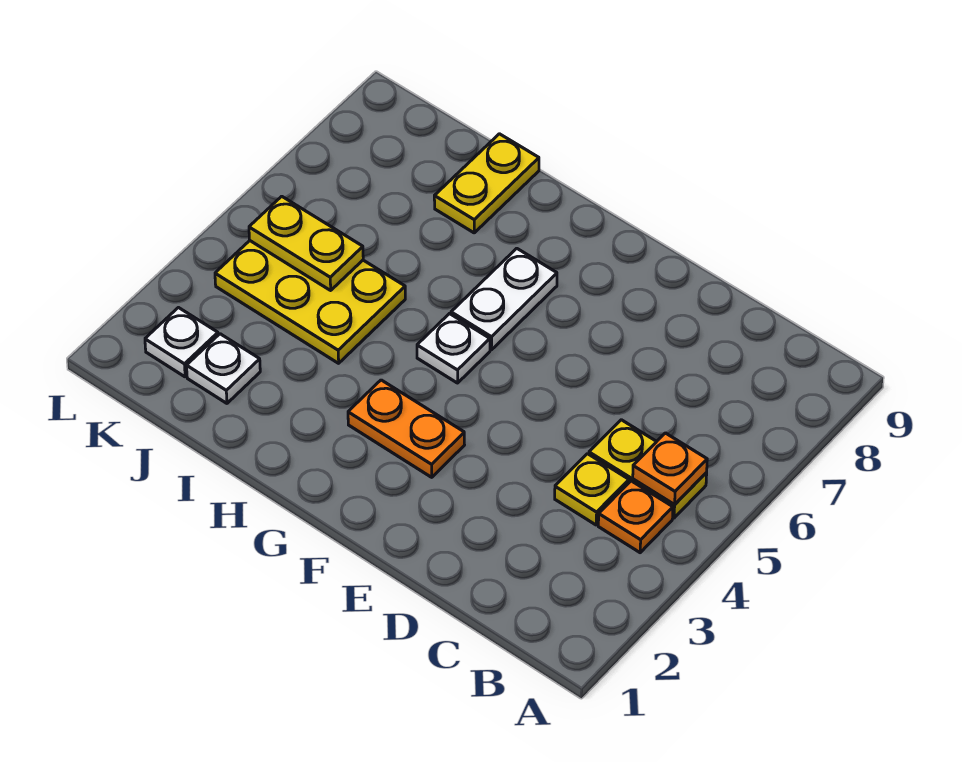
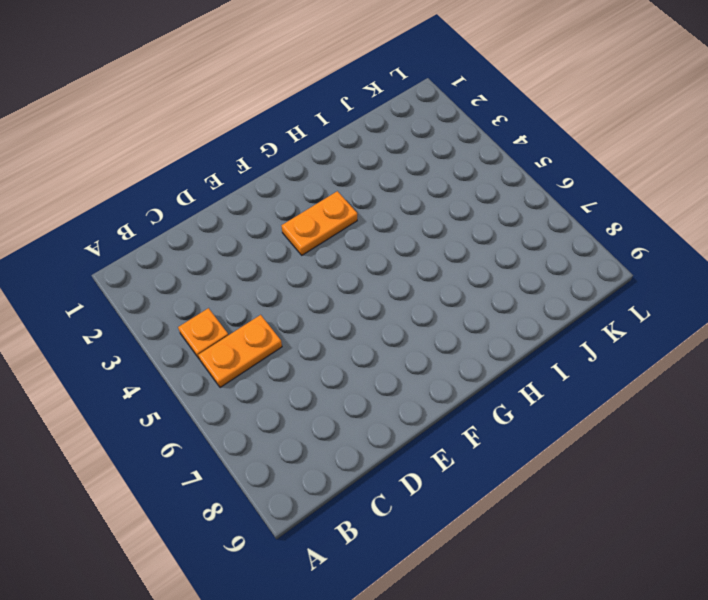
orange 1x2 plate [199,315,282,388] -> yellow 1x2 plate [589,420,707,518]
none -> yellow 1x1 plate [555,454,629,525]
none -> white 1x1 plate [417,314,490,383]
none -> white 1x2 plate [451,248,557,350]

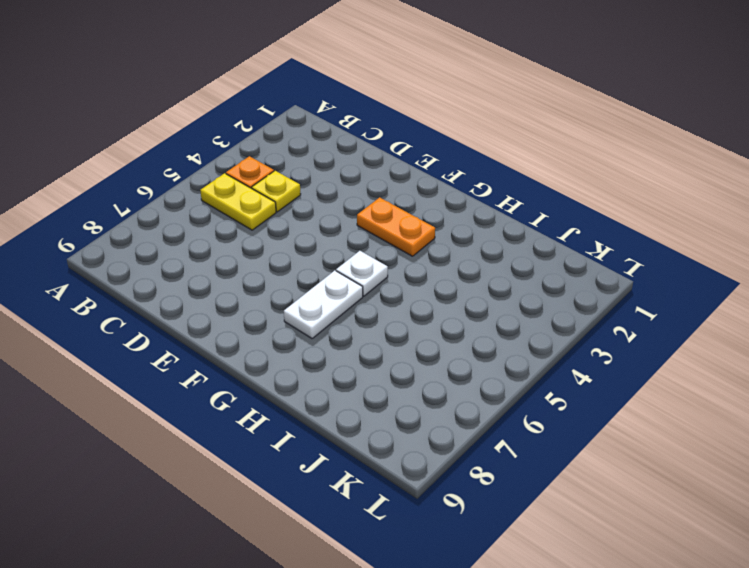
none -> yellow 2x3 plate [215,241,405,363]
none -> yellow 1x2 plate [434,134,539,233]
none -> white 1x1 plate [187,334,260,403]

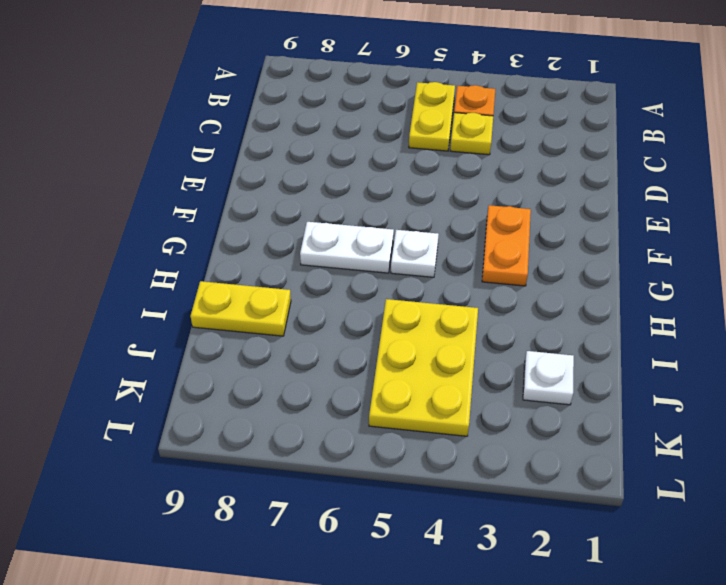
none -> white 1x1 plate [145,308,218,377]
none -> orange 1x1 plate [633,433,707,504]
none -> yellow 1x2 plate [249,196,363,290]

